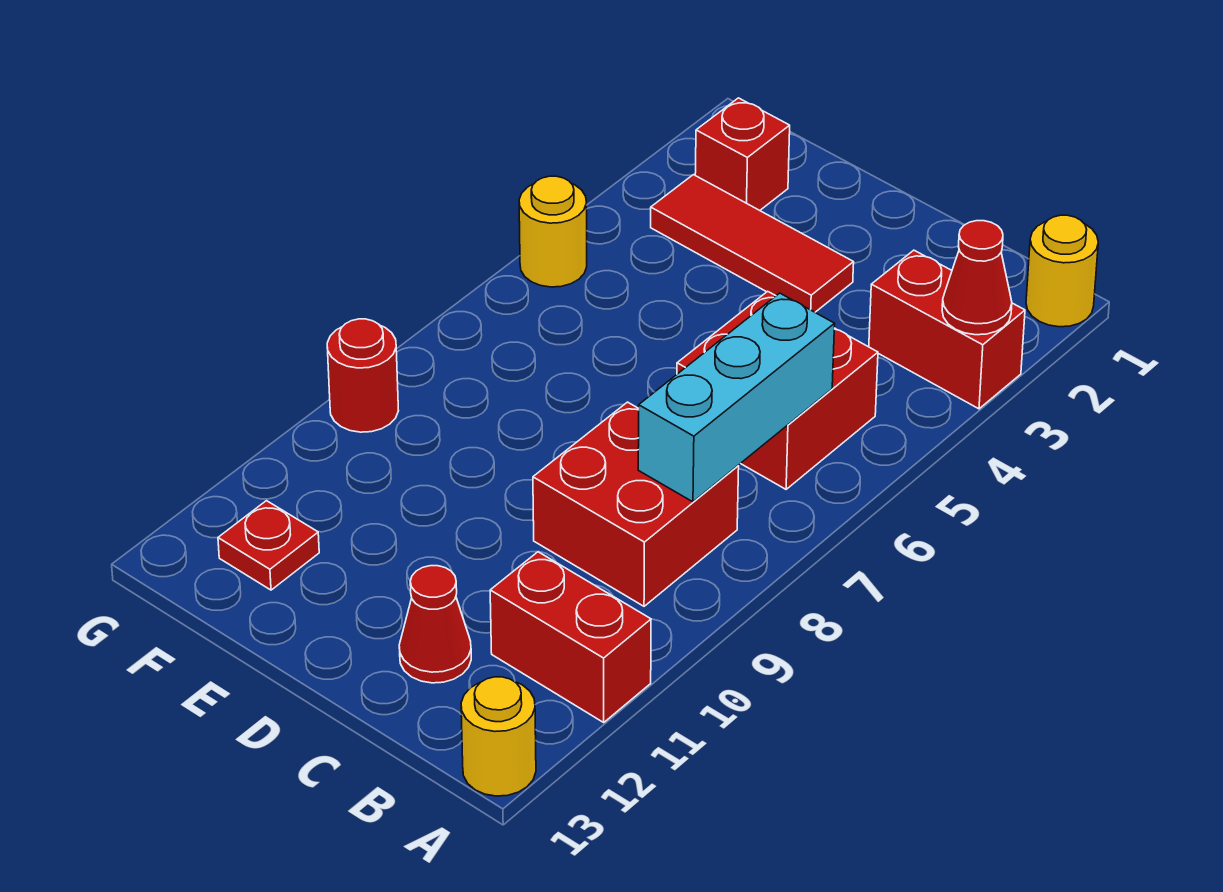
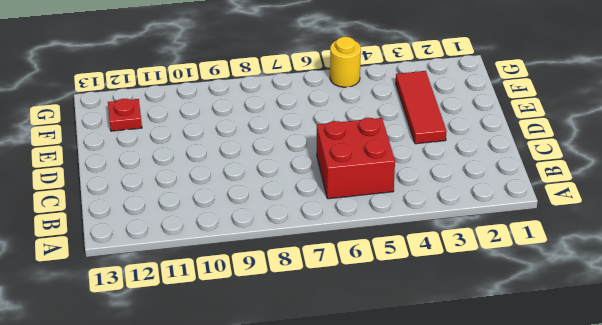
none -> yellow 1x1 round brick [1026,215,1098,327]
none -> red 1x2 brick [869,250,1025,409]
none -> red 1x2 brick [490,552,651,722]

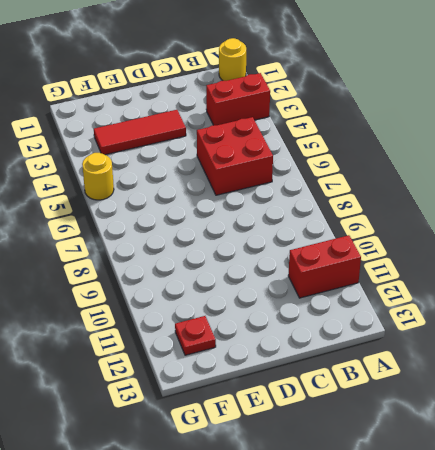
none -> yellow 1x1 round brick [461,677,536,796]
none -> red 2x2 brick [533,402,739,606]
none -> red 1x1 cone [399,566,471,683]

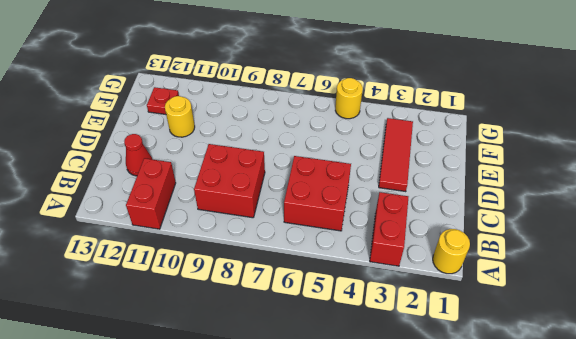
yellow 1x1 round brick [165,96,195,137] -> yellow 1x1 round brick moved to [461,677,536,796]
none -> red 1x1 brick [695,98,790,210]
none -> red 1x1 round brick [327,319,399,432]
none -> red 1x1 cone [942,221,1012,335]

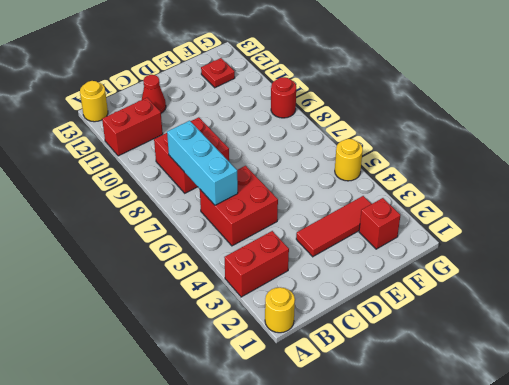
none -> red 1x1 cone [942,221,1012,335]

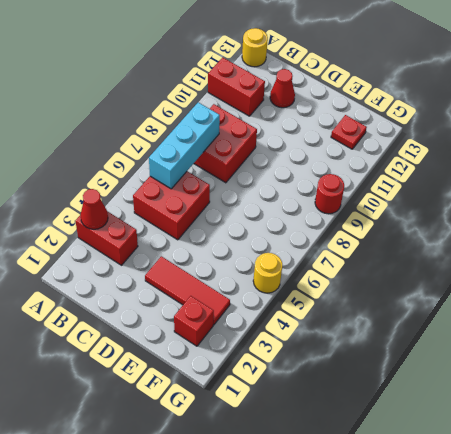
none -> yellow 1x1 round brick [1026,215,1098,327]

